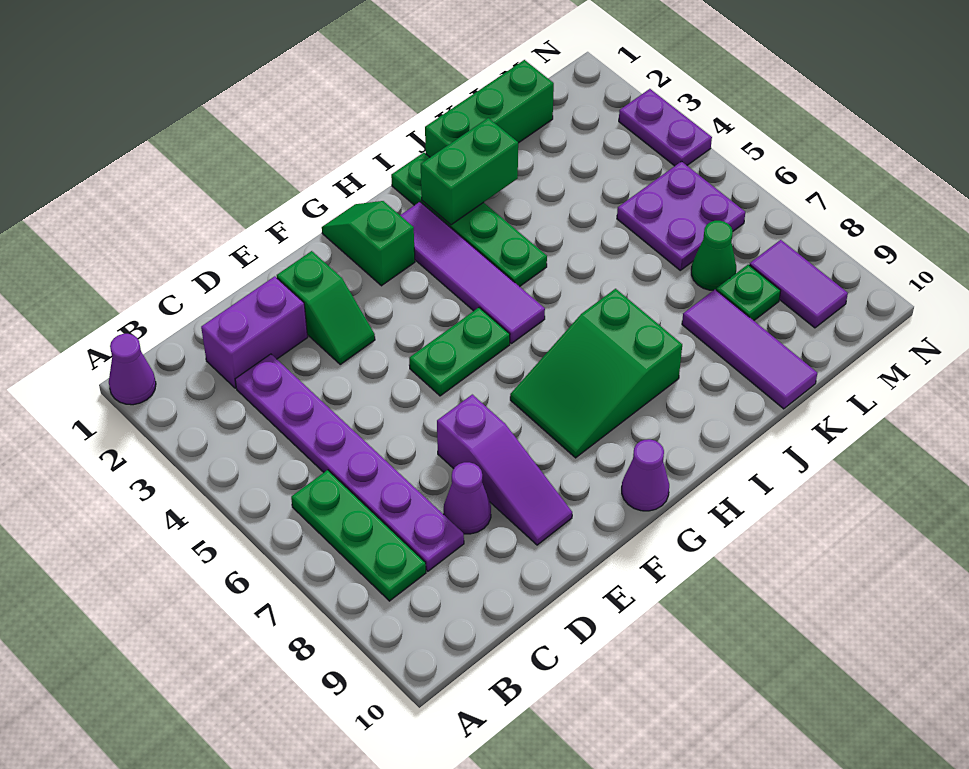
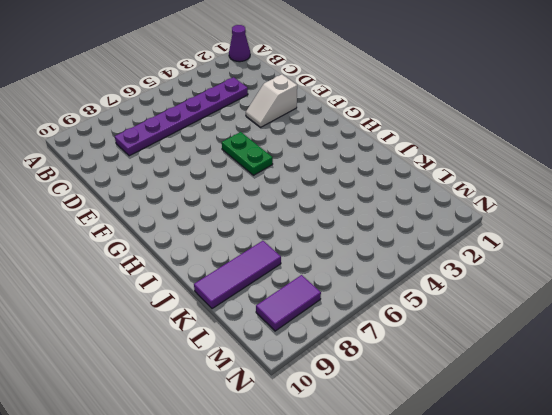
white 1x2 slope [246,74,297,127] -> green 1x2 slope [277,251,375,364]
none -> green 1x3 plate [291,470,426,601]
none -> purple 1x2 brick [201,276,308,388]
none -> purple 1x1 cone [444,462,491,534]

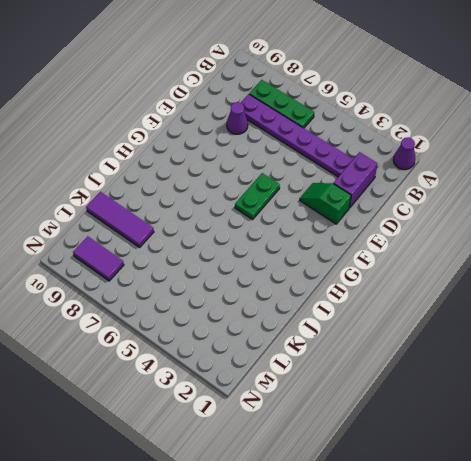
none -> purple 1x3 slope [437,395,572,545]
none -> green 1x2 slope [322,201,415,286]
none -> green 2x3 slope [510,289,682,458]

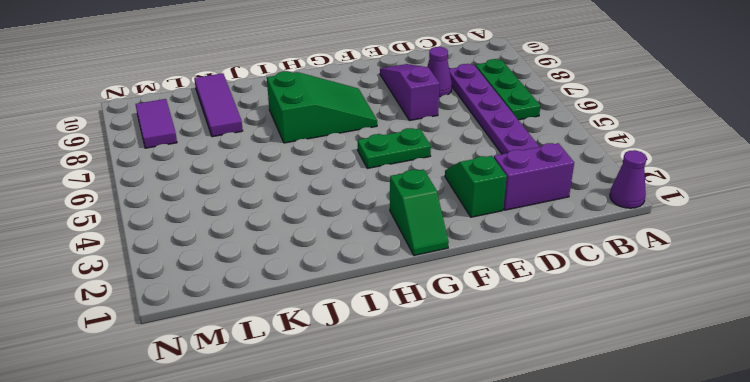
none -> purple 1x1 cone [622,439,669,511]
none -> purple 1x4 tile [400,202,545,344]
none -> green 1x4 plate [391,153,547,287]

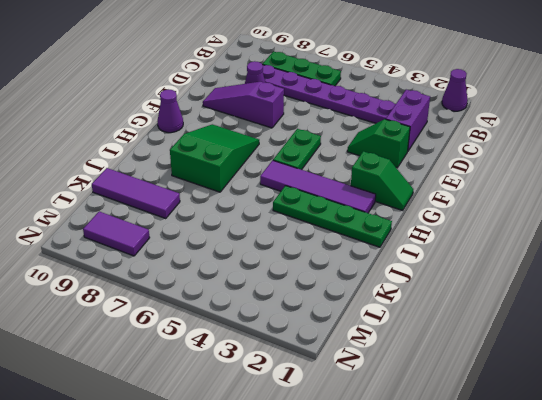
none -> green 1x3 brick [425,60,554,157]
none -> purple 2x2 plate [617,161,745,270]
none -> green 1x1 cone [691,221,736,290]

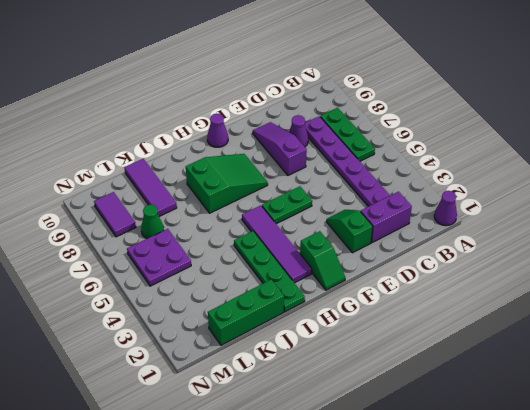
none -> green 1x1 plate [717,265,780,321]
none -> purple 1x2 plate [619,89,712,166]
none -> green 1x2 brick [421,118,518,225]

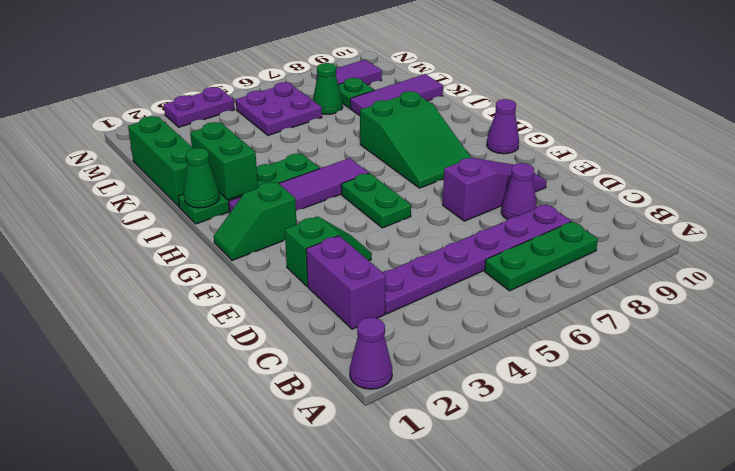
green 1x1 cone [184,148,219,208] -> none

